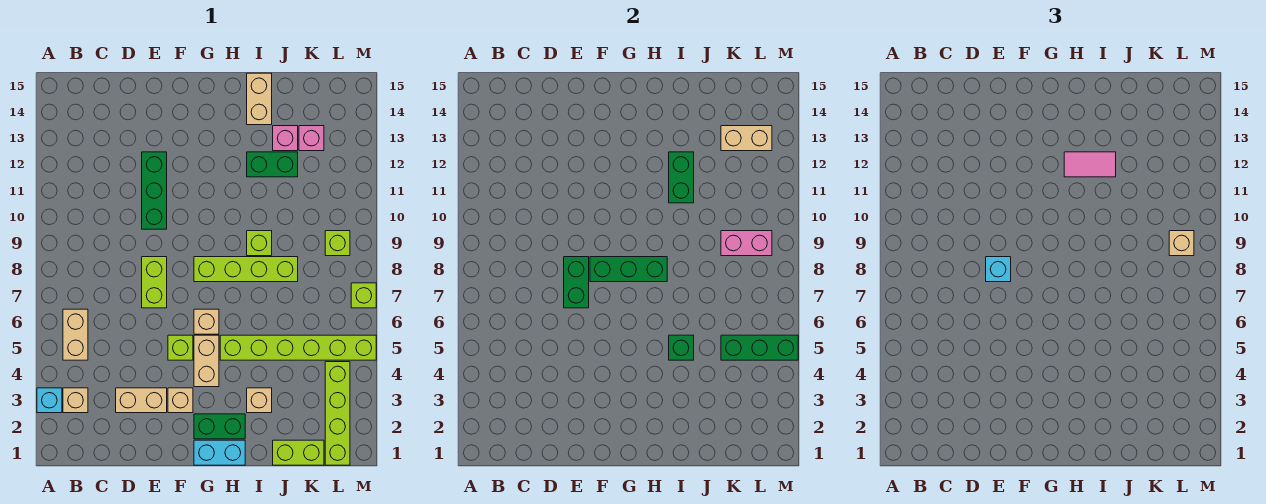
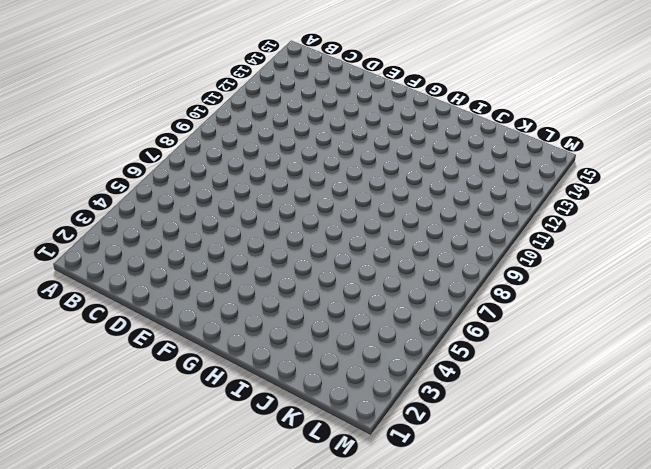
none -> cyan 1x1 brick [37,388,62,413]
none -> tan 1x1 brick [63,388,88,413]
none -> tan 1x2 brick [63,309,88,360]
none -> tan 1x2 brick [116,388,167,413]

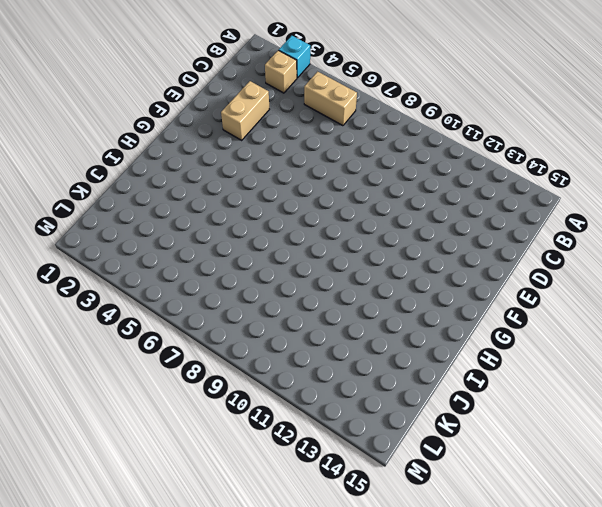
none -> lime 1x2 brick [142,257,167,308]
none -> green 1x3 brick [142,152,167,229]
none -> tan 1x1 brick [168,388,193,413]
none -> lime 1x1 brick [168,335,193,360]

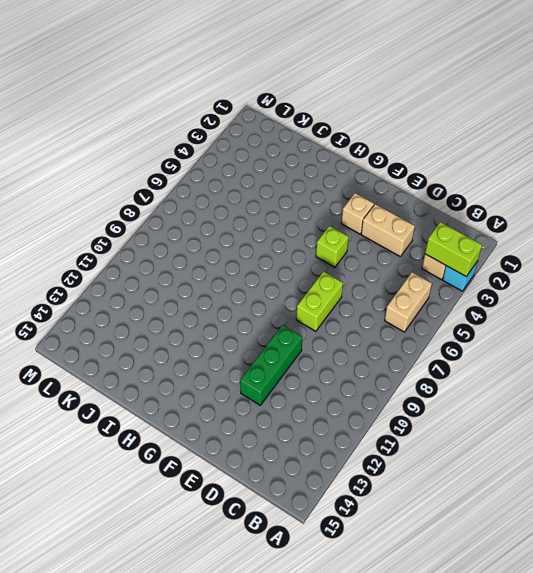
lime 1x2 brick [425,222,482,277] -> lime 1x2 brick moved to [273,440,324,465]
none -> cyan 1x2 brick [194,440,245,465]
none -> green 1x2 brick [194,414,245,439]
none -> tan 1x2 brick [194,335,219,387]
none -> tan 1x1 brick [194,309,219,334]

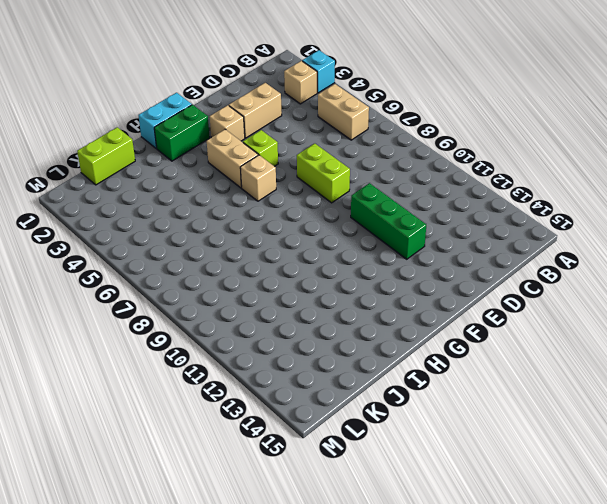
none -> lime 1x4 brick [194,257,298,282]
none -> lime 1x6 brick [220,335,376,360]
none -> tan 1x1 brick [247,388,272,413]
none -> lime 1x1 brick [247,231,272,256]

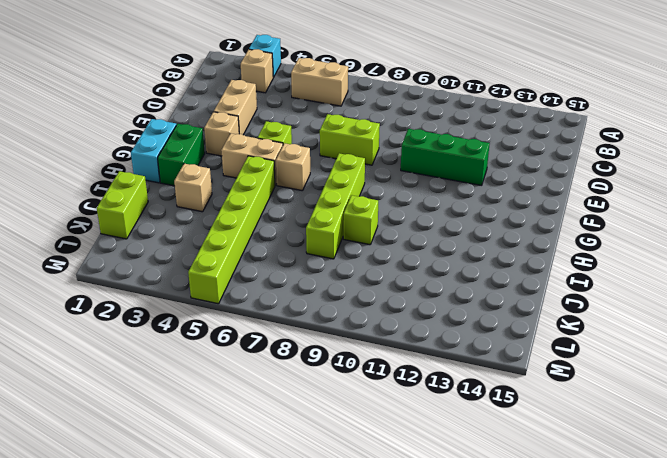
none -> green 1x2 brick [247,152,298,177]
none -> tan 1x2 brick [247,73,272,125]
none -> pink 1x1 brick [273,126,298,151]
none -> pink 1x1 brick [299,126,324,151]

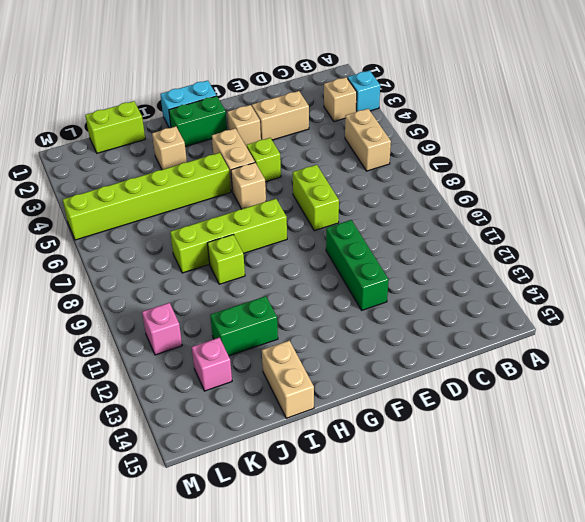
pink 1x1 brick [142,303,182,355] -> pink 1x1 brick moved to [273,126,298,151]
none -> lime 1x4 brick [325,362,350,465]
none -> lime 1x1 brick [325,231,350,256]
none -> lime 1x1 brick [351,283,376,308]
none -> green 1x2 brick [564,257,589,308]

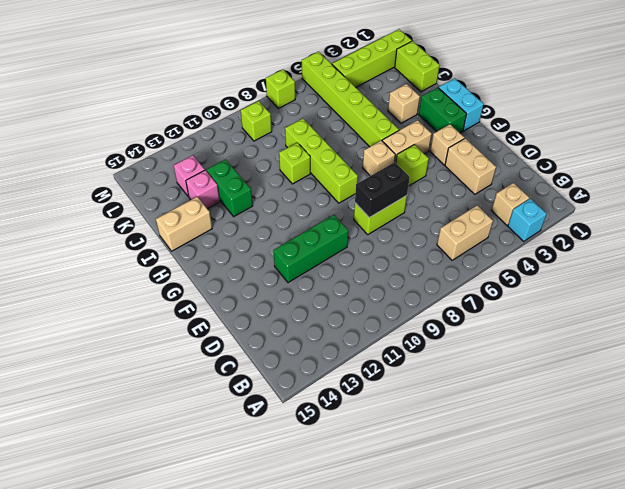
black 1x2 brick [355,162,410,218] -> green 1x2 brick [564,257,589,308]
none -> green 1x3 brick [590,257,667,282]
none -> green 1x1 brick [669,335,694,360]
none -> green 1x2 brick [669,152,694,203]
none -> green 1x3 brick [721,335,798,360]

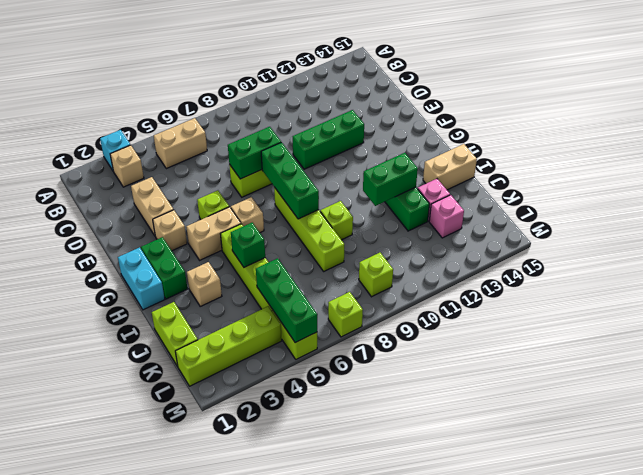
none -> pink 1x2 brick [721,231,772,256]
none -> tan 1x2 brick [721,126,772,151]
none -> cyan 1x1 brick [986,257,1011,282]
none -> pink 1x2 tile [1064,152,1116,177]

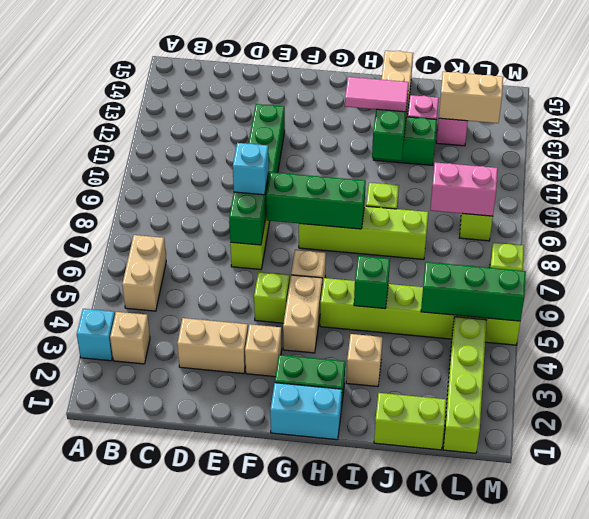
none -> tan 1x1 brick [1169,231,1194,256]

